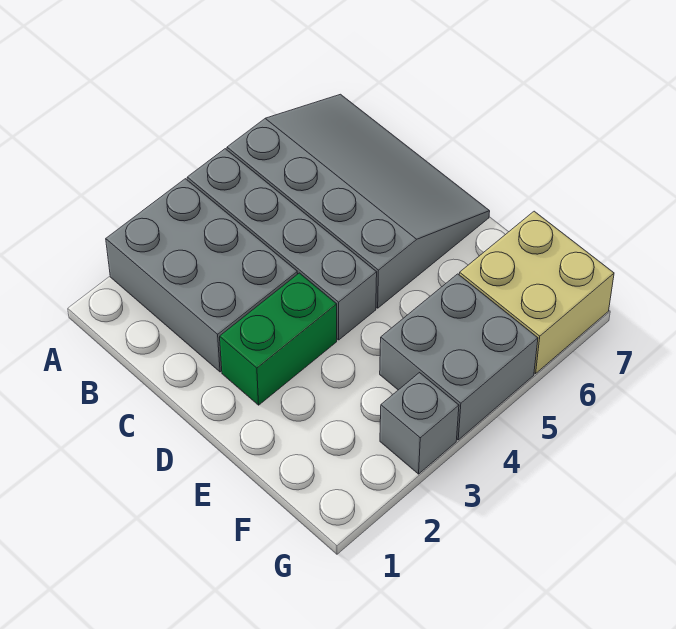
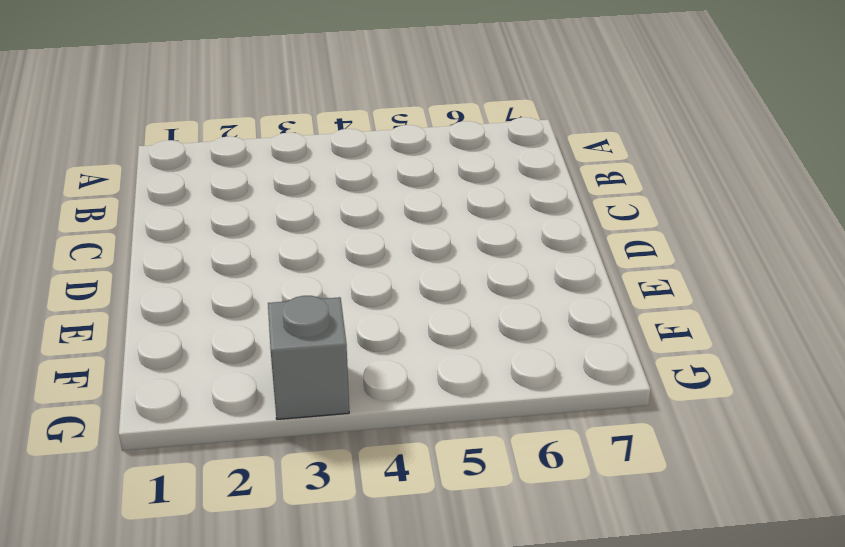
none -> grey 2x3 brick [106,179,298,372]
none -> grey 1x4 brick [187,149,377,340]

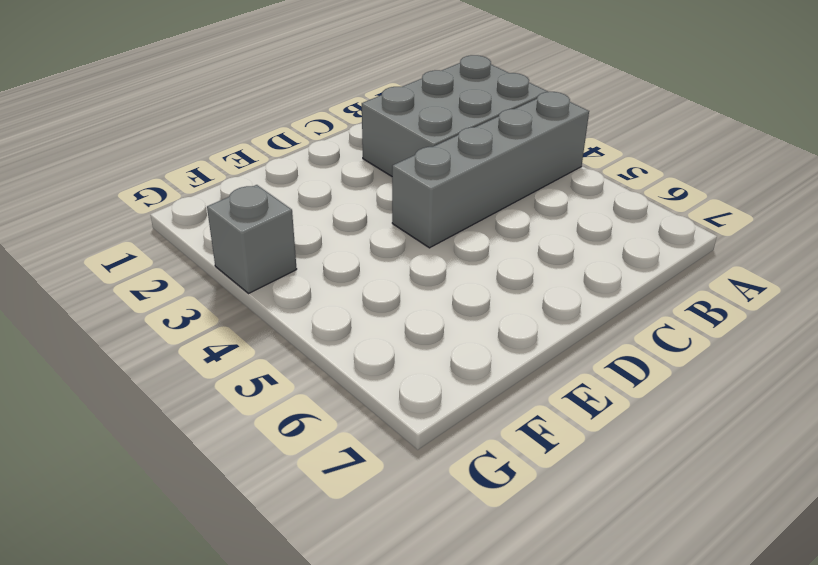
none -> grey 3x4 slope [227,94,490,308]
none -> green 1x2 brick [220,273,337,405]

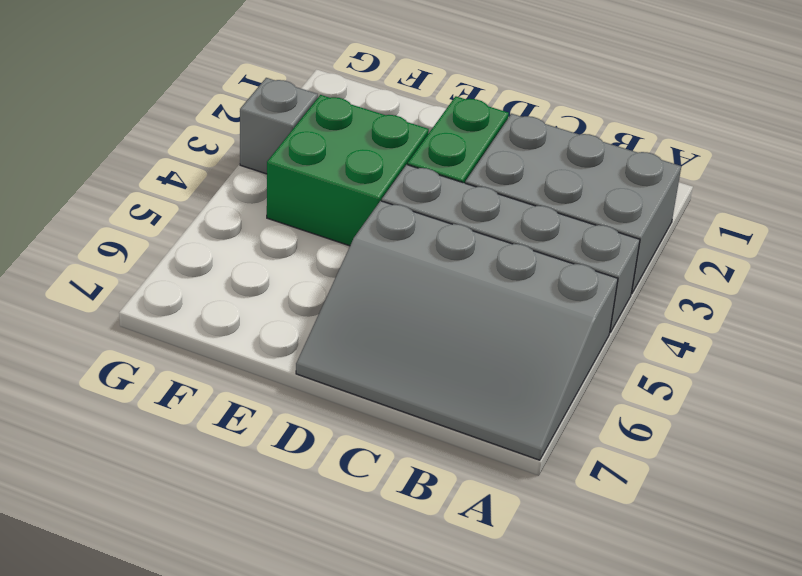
green 2x2 brick [267,95,429,246] -> grey 2x2 brick [380,274,538,440]
none -> tan 2x2 brick [459,211,614,374]

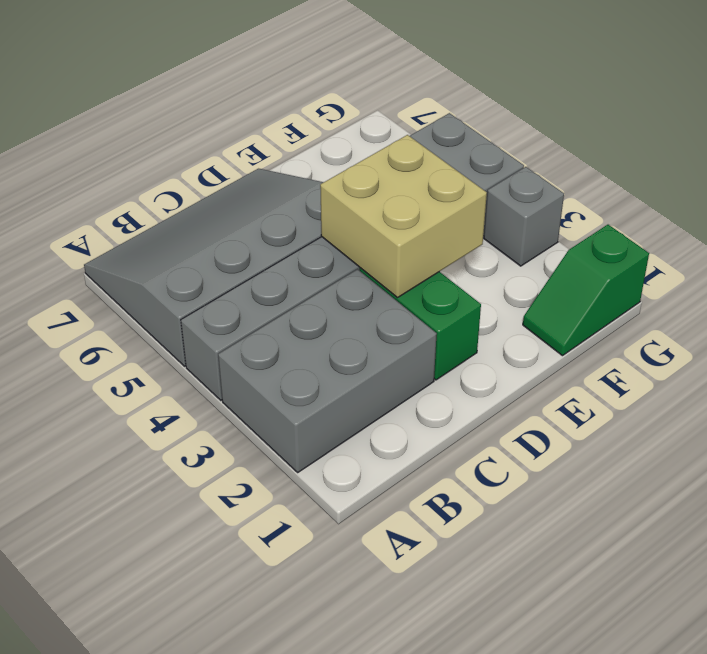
tan 2x2 brick [320,135,487,298] -> tan 2x2 brick moved to [459,211,614,374]
green 1x2 slope [523,225,649,356] -> none

